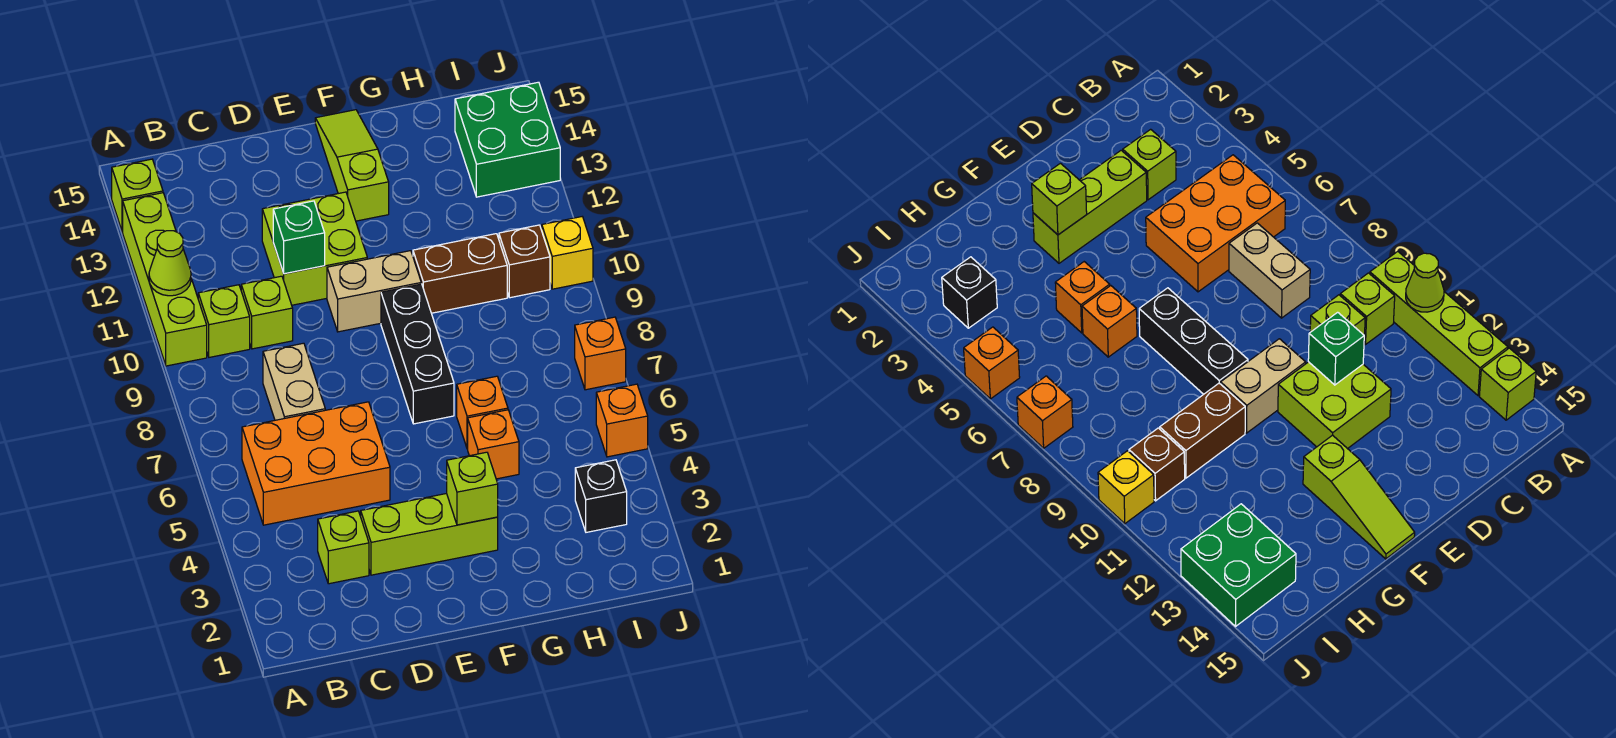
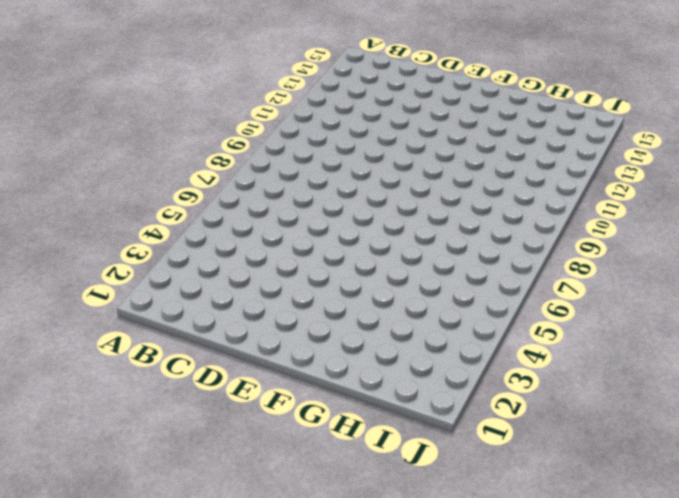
none -> lime 1x4 brick [123,193,207,366]
none -> lime 1x1 brick [112,159,163,232]
none -> orange 2x3 brick [242,402,390,525]

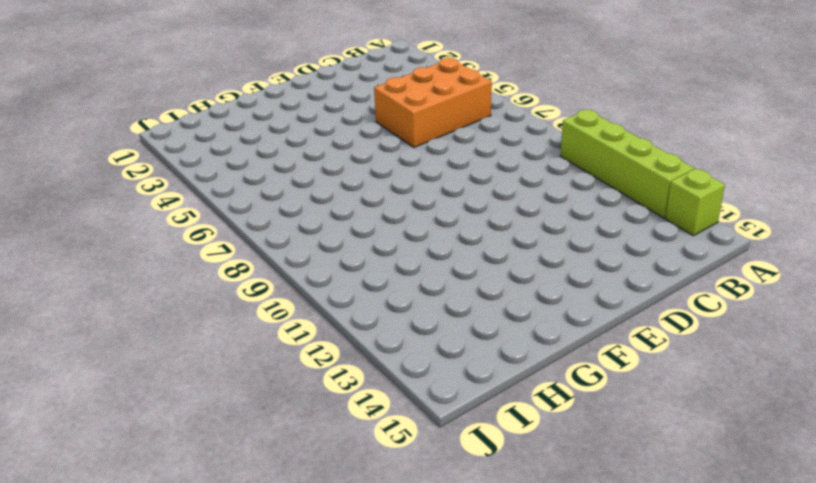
none -> lime 1x1 brick [198,285,250,357]
none -> lime 1x1 brick [318,511,369,584]
none -> tan 1x2 brick [263,343,325,420]

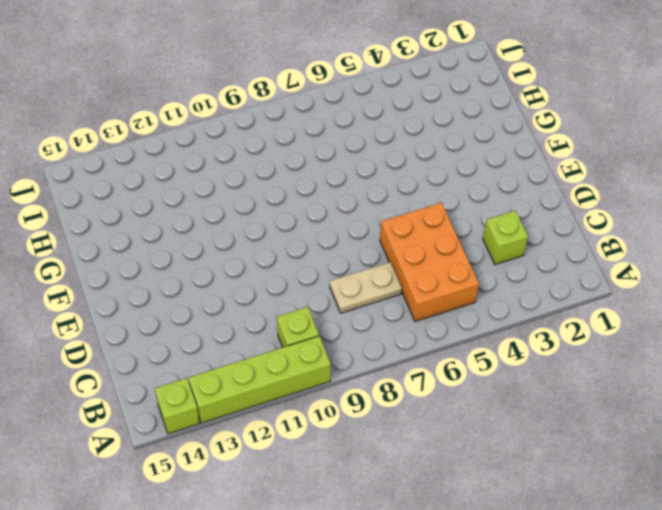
tan 1x2 plate [330,262,402,313] -> tan 1x2 brick [263,343,325,420]
none -> lime 1x1 brick [241,276,293,349]
none -> lime 1x3 brick [361,493,498,575]
none -> lime 2x2 brick [262,192,367,305]

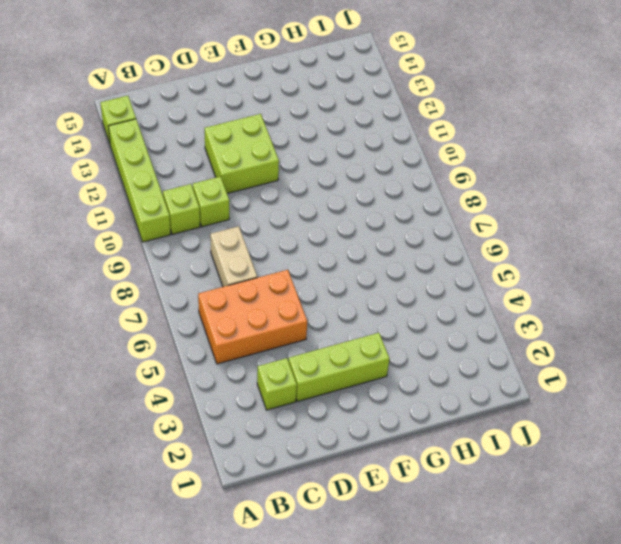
none -> tan 1x2 brick [327,251,421,332]
none -> black 1x3 brick [381,284,454,424]
none -> lime 1x3 slope [315,110,389,221]

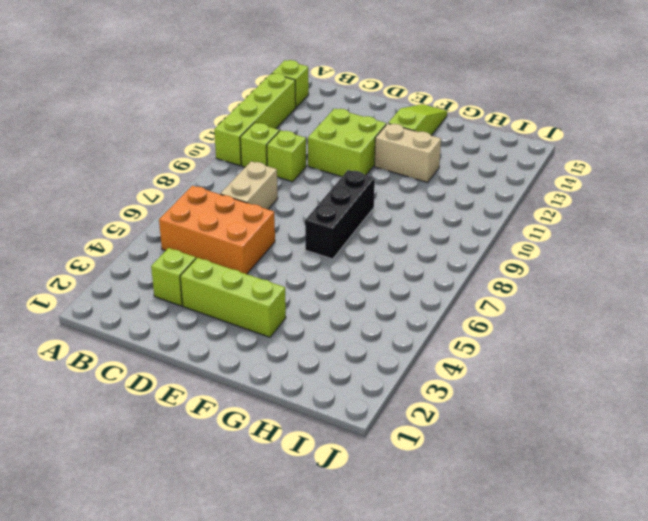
tan 1x2 brick [375,124,441,182] -> tan 1x2 brick moved to [327,251,421,332]
none -> orange 1x1 brick [468,410,519,479]
none -> orange 1x1 brick [457,376,508,449]
none -> brown 1x2 brick [413,234,507,313]

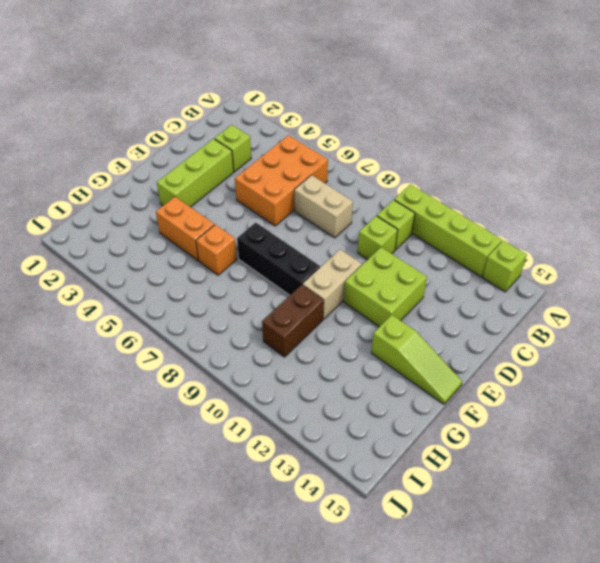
orange 1x2 brick [156,197,214,261] -> orange 1x1 brick [468,410,519,479]
none -> black 1x1 brick [575,460,627,532]
none -> brown 1x1 brick [499,225,550,298]
none -> green 2x2 brick [455,82,560,197]

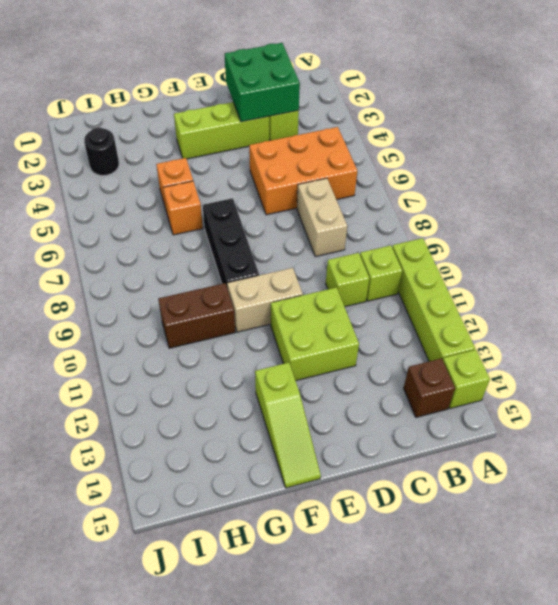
brown 1x1 brick [404,358,455,417] -> brown 1x1 brick moved to [499,225,550,298]
green 2x2 brick [225,43,300,122] -> green 2x2 brick moved to [455,82,560,197]
black 1x1 round brick [84,128,119,176] -> black 1x1 brick [575,460,627,532]
none -> orange 1x1 brick [596,384,648,457]
none -> orange 1x1 brick [575,317,626,390]
none -> yellow 1x1 brick [542,217,593,289]

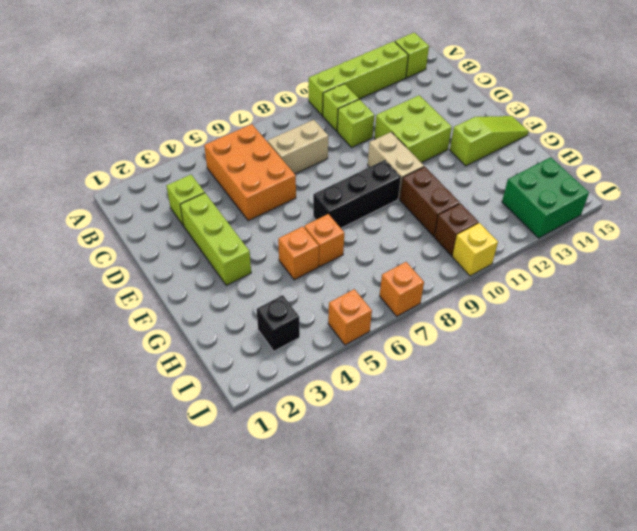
none -> lime 1x1 cone [149,231,191,296]
none -> green 1x1 brick [273,201,325,274]
none -> lime 1x1 brick [447,452,498,525]

